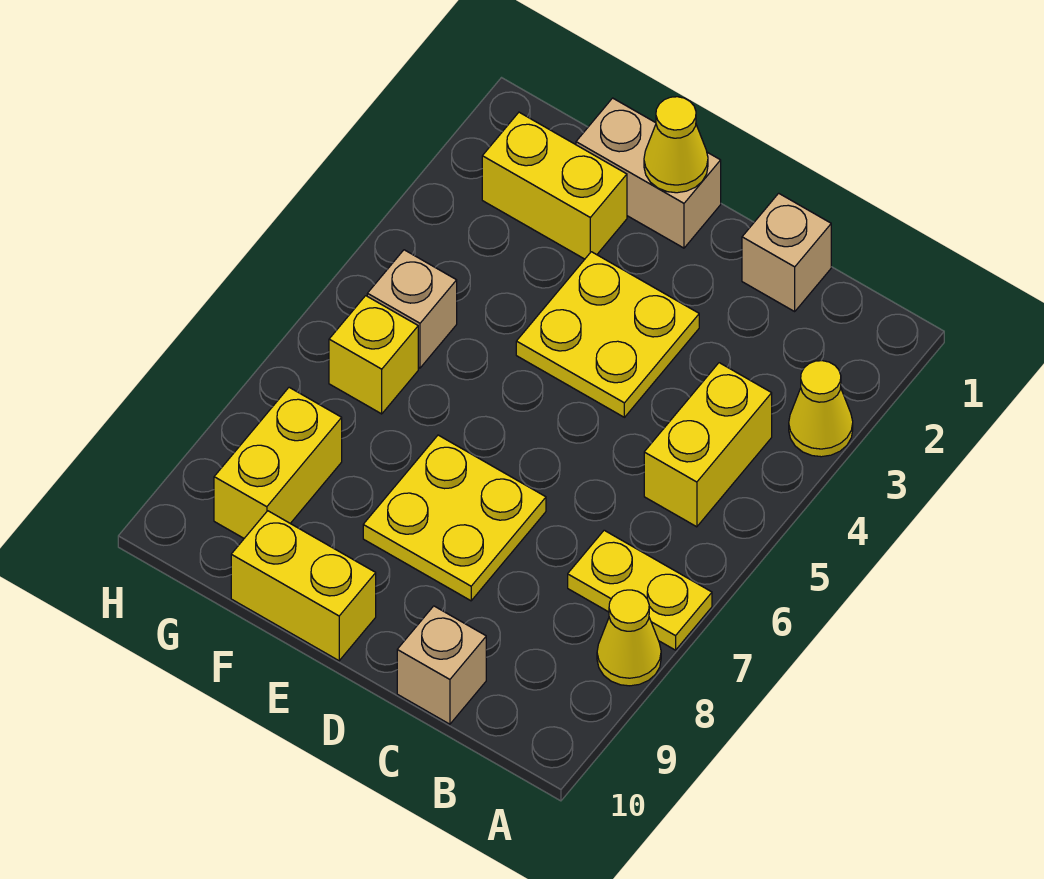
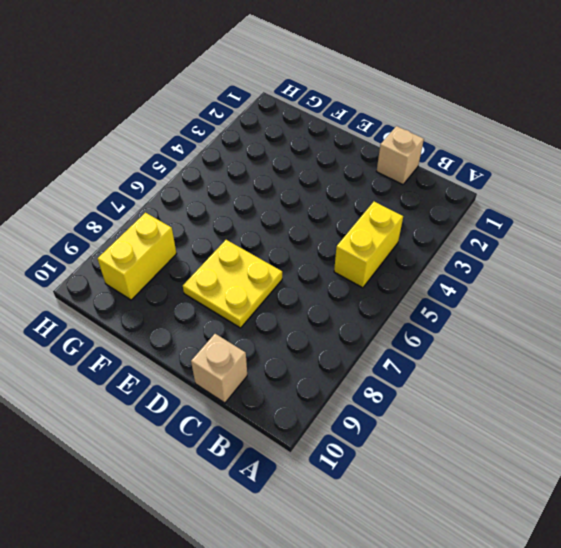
none -> yellow 1x1 cone [789,361,853,457]
none -> yellow 1x2 plate [568,530,712,650]
none -> yellow 1x1 cone [597,590,661,686]

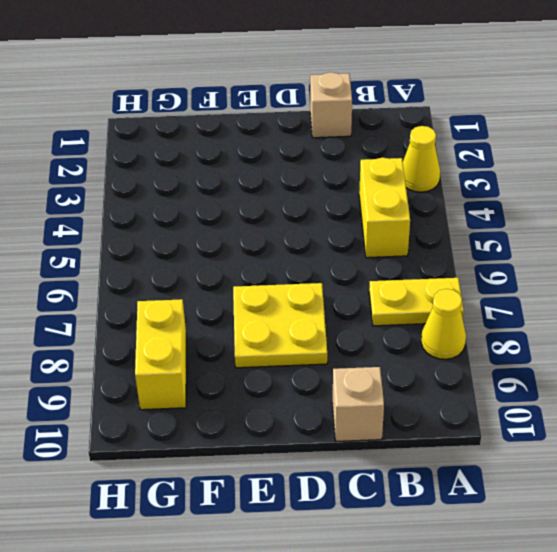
none -> yellow 2x2 plate [516,252,699,417]
none -> tan 1x2 brick [576,98,721,248]
none -> yellow 1x2 brick [231,511,376,661]

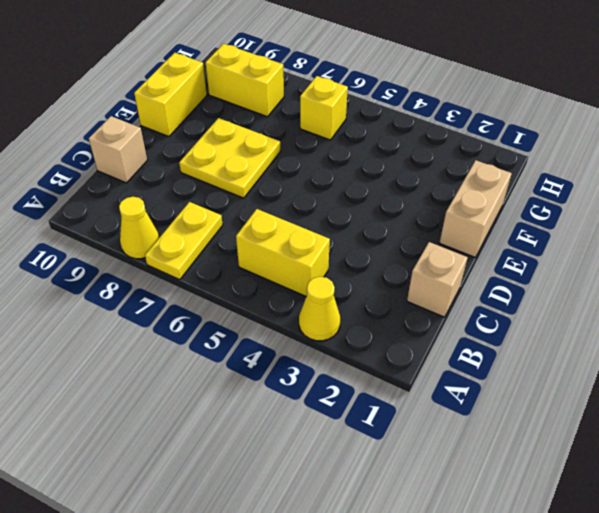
none -> yellow 2x2 plate [516,252,699,417]
none -> yellow 1x2 brick [482,112,627,259]
none -> tan 1x1 brick [367,250,457,368]

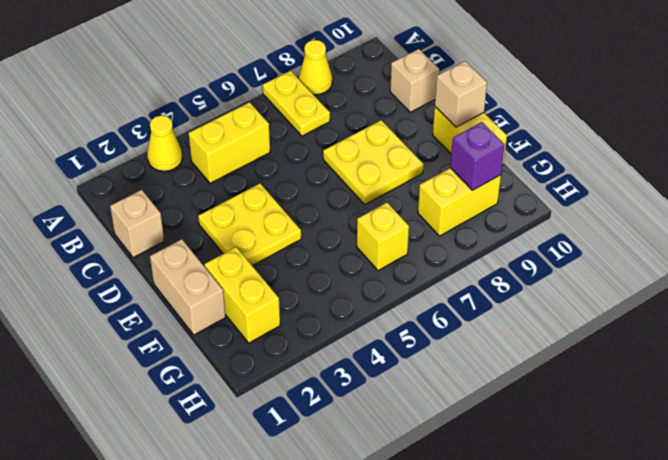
tan 1x1 brick [435,61,487,127] -> tan 1x1 brick moved to [367,250,457,368]
purple 1x1 brick [450,122,505,190] -> none
none -> yellow 1x1 cone [644,97,708,193]

